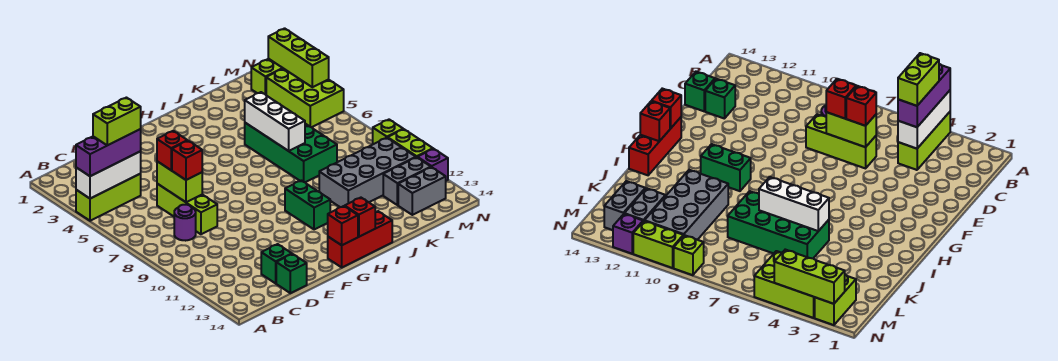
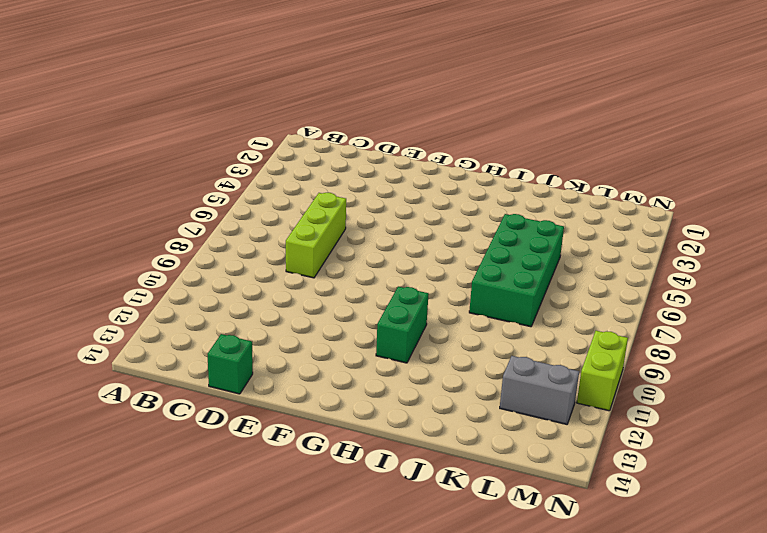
none -> lime 1x3 brick [76,174,141,221]
none -> purple 1x1 round brick [174,205,196,241]
none -> green 1x1 brick [261,244,292,283]

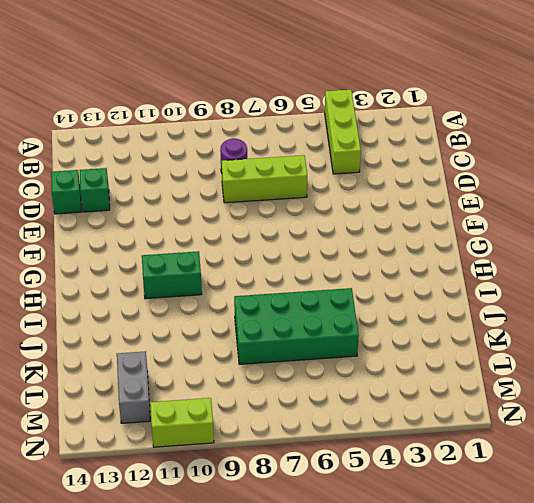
none -> red 1x3 brick [328,211,392,268]
none -> grey 2x4 brick [319,138,416,207]
none -> grey 1x2 brick [398,167,446,215]

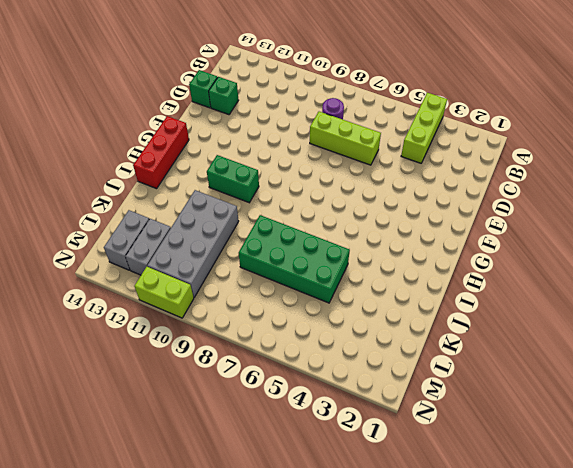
none -> lime 1x2 brick [251,59,283,95]
none -> lime 2x3 brick [266,68,344,127]
none -> lime 1x1 brick [373,120,403,144]

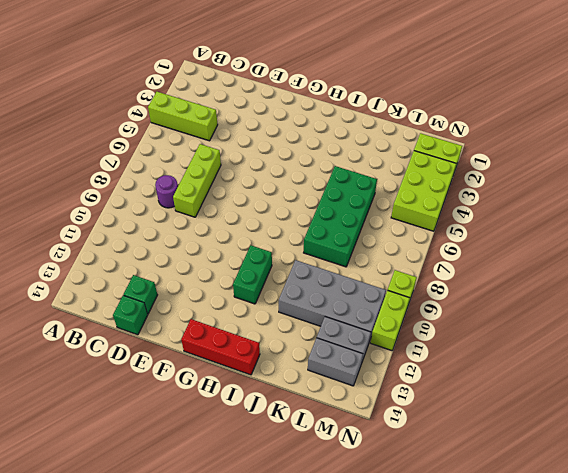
none -> purple 1x1 brick [417,149,448,181]
none -> white 1x3 brick [76,151,141,199]
none -> lime 1x2 brick [157,161,202,202]

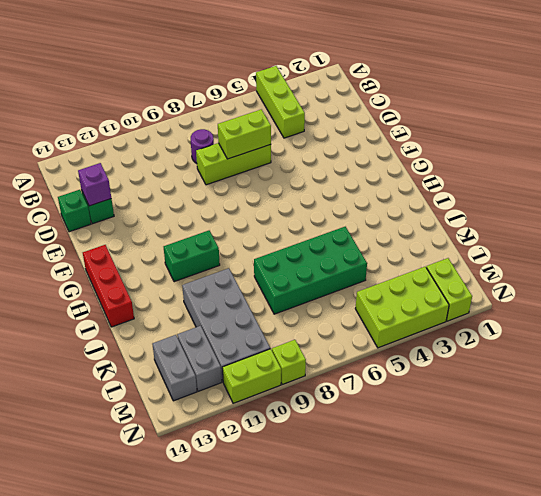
purple 1x1 brick [78,163,111,206] -> purple 1x1 brick moved to [417,149,448,181]
none -> white 1x3 brick [76,151,141,199]
none -> red 1x1 brick [328,206,358,245]
none -> red 1x1 brick [345,198,375,237]

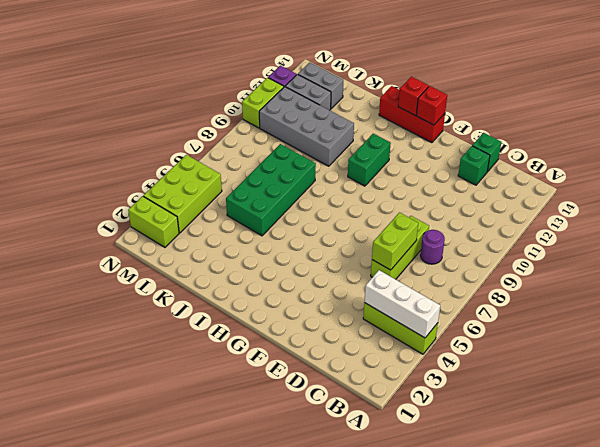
none -> lime 1x1 brick [373,120,403,144]
none -> white 1x3 brick [245,92,305,151]
none -> lime 1x3 brick [268,28,329,87]

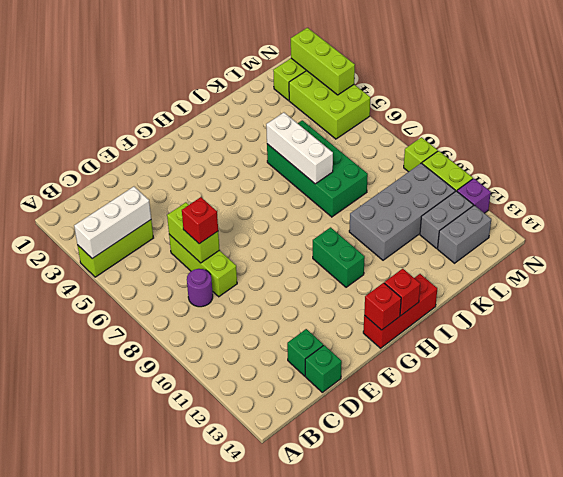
none -> purple 1x3 brick [76,129,141,176]
none -> red 1x1 brick [157,131,187,170]
none -> lime 1x2 brick [93,98,141,145]

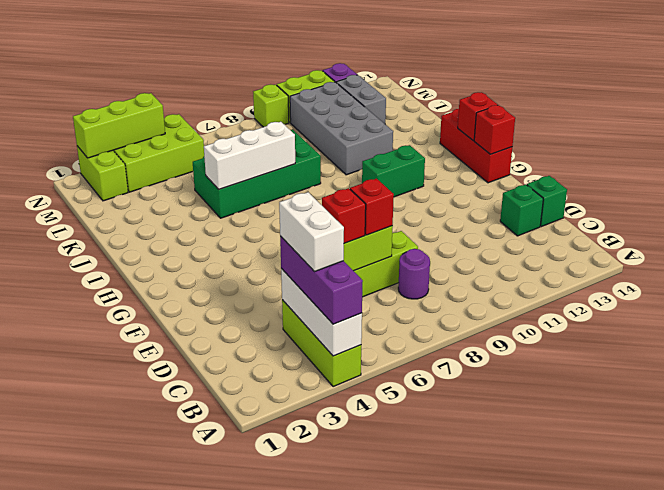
white 1x2 brick [279,192,344,272] -> lime 1x2 brick [93,98,141,145]
none -> grey 1x2 brick [398,167,446,215]

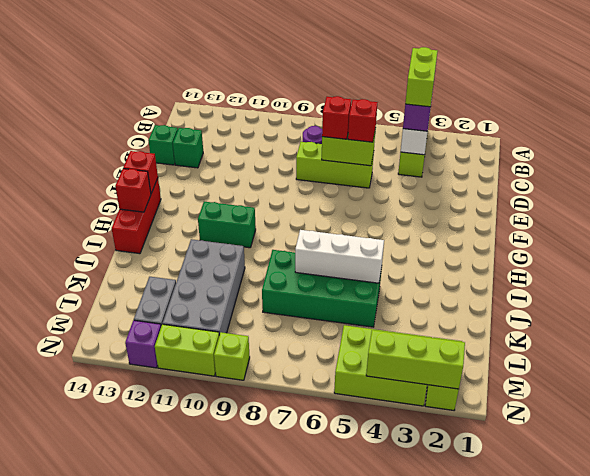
none -> grey 1x2 brick [398,167,446,215]

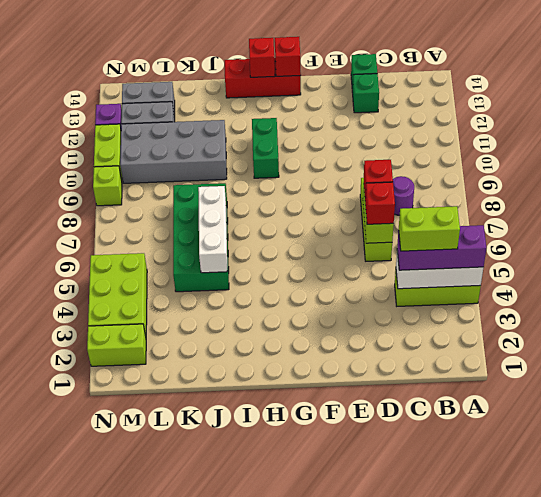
none -> lime 1x3 brick [268,28,329,87]

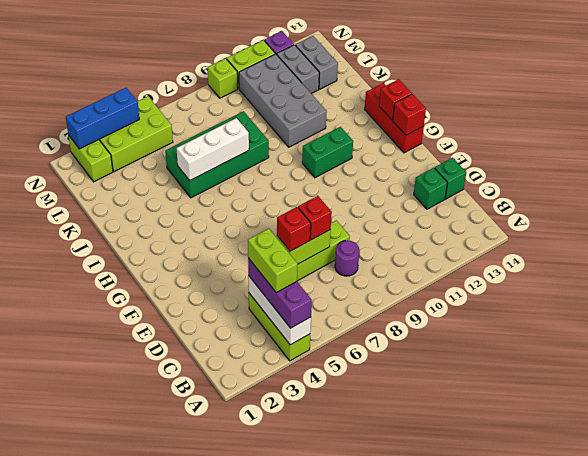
blue 1x3 brick [66,88,139,149] -> lime 1x3 brick [268,28,329,87]

